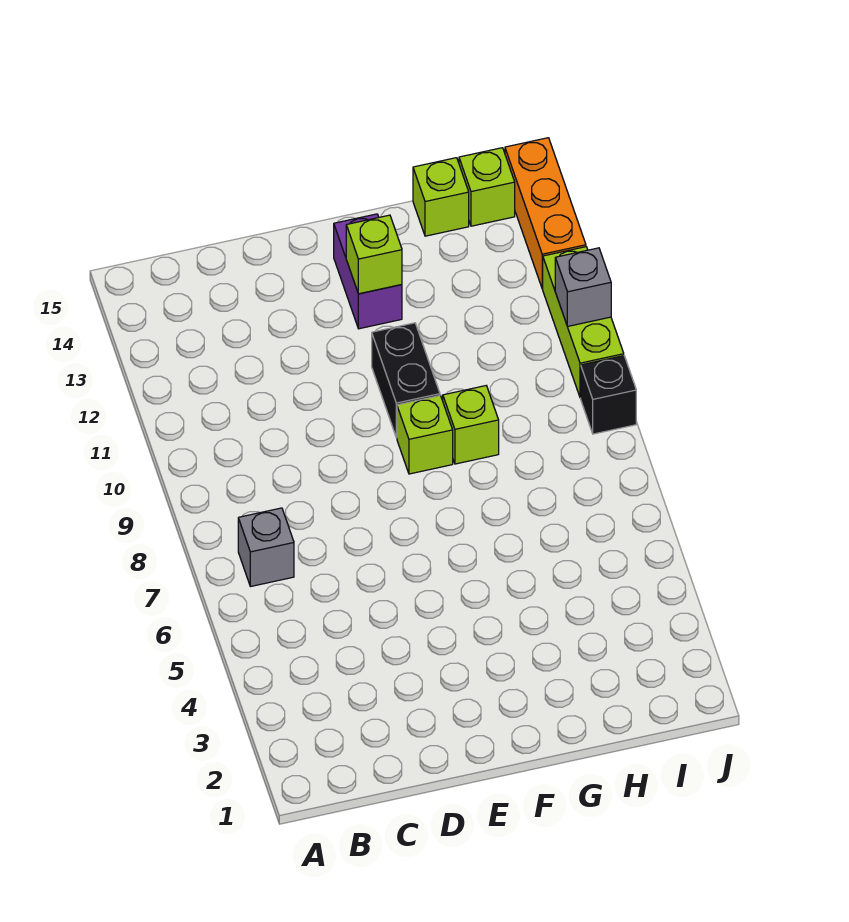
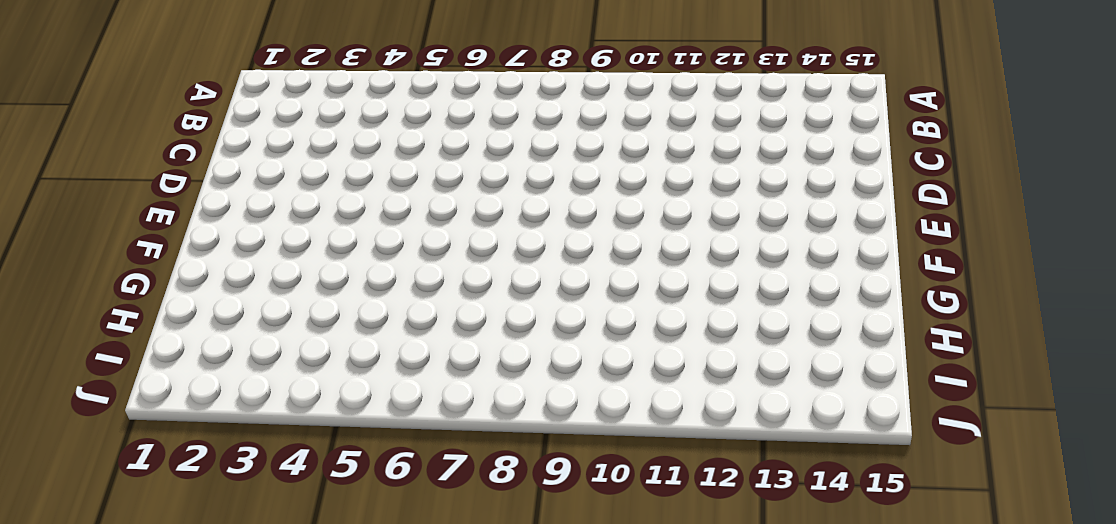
none -> grey 1x1 brick [238,508,294,587]
none -> lime 1x1 brick [397,396,453,474]
none -> black 1x2 brick [372,323,440,438]

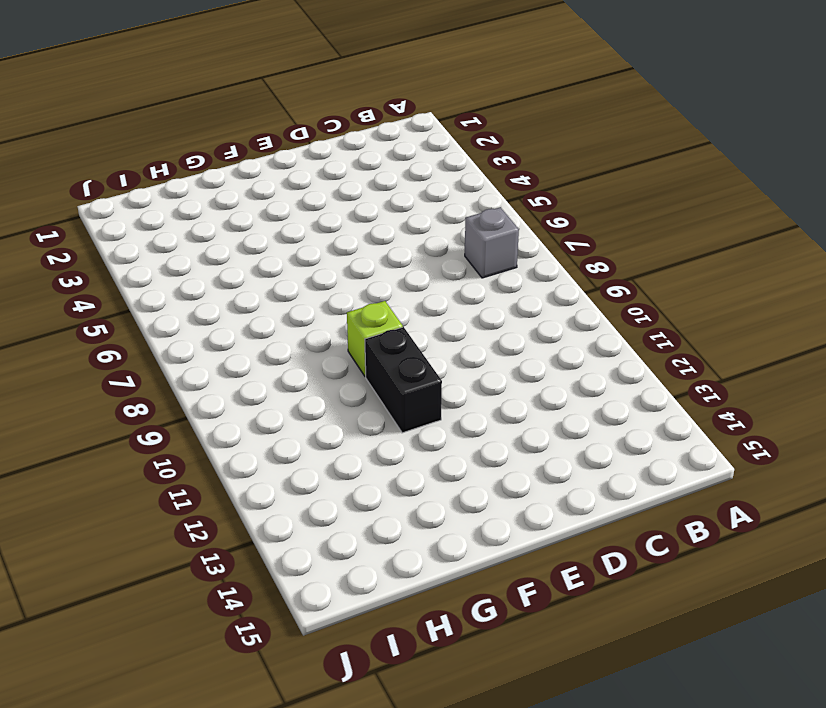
none -> purple 1x2 brick [334,214,402,329]
none -> lime 1x1 brick [443,386,499,464]
none -> lime 1x1 brick [413,158,469,236]

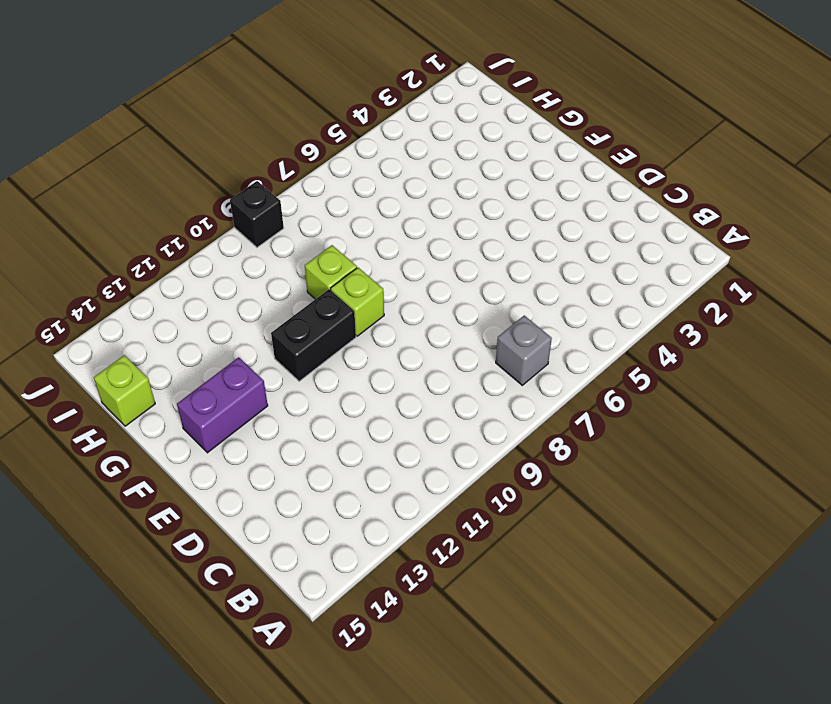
none -> lime 1x1 brick [459,148,515,226]
none -> lime 1x3 brick [543,247,624,398]
none -> orange 1x3 brick [505,138,586,289]

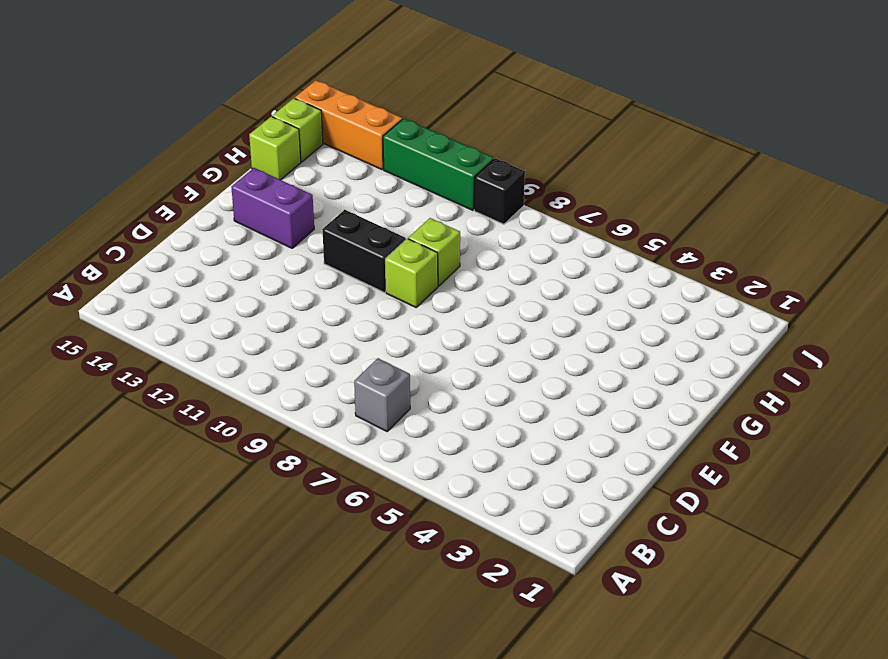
green 1x3 brick [383,119,494,210] -> lime 1x3 brick [543,247,624,398]
none -> lime 1x1 brick [346,215,402,294]
none -> grey 1x1 brick [555,248,611,327]

